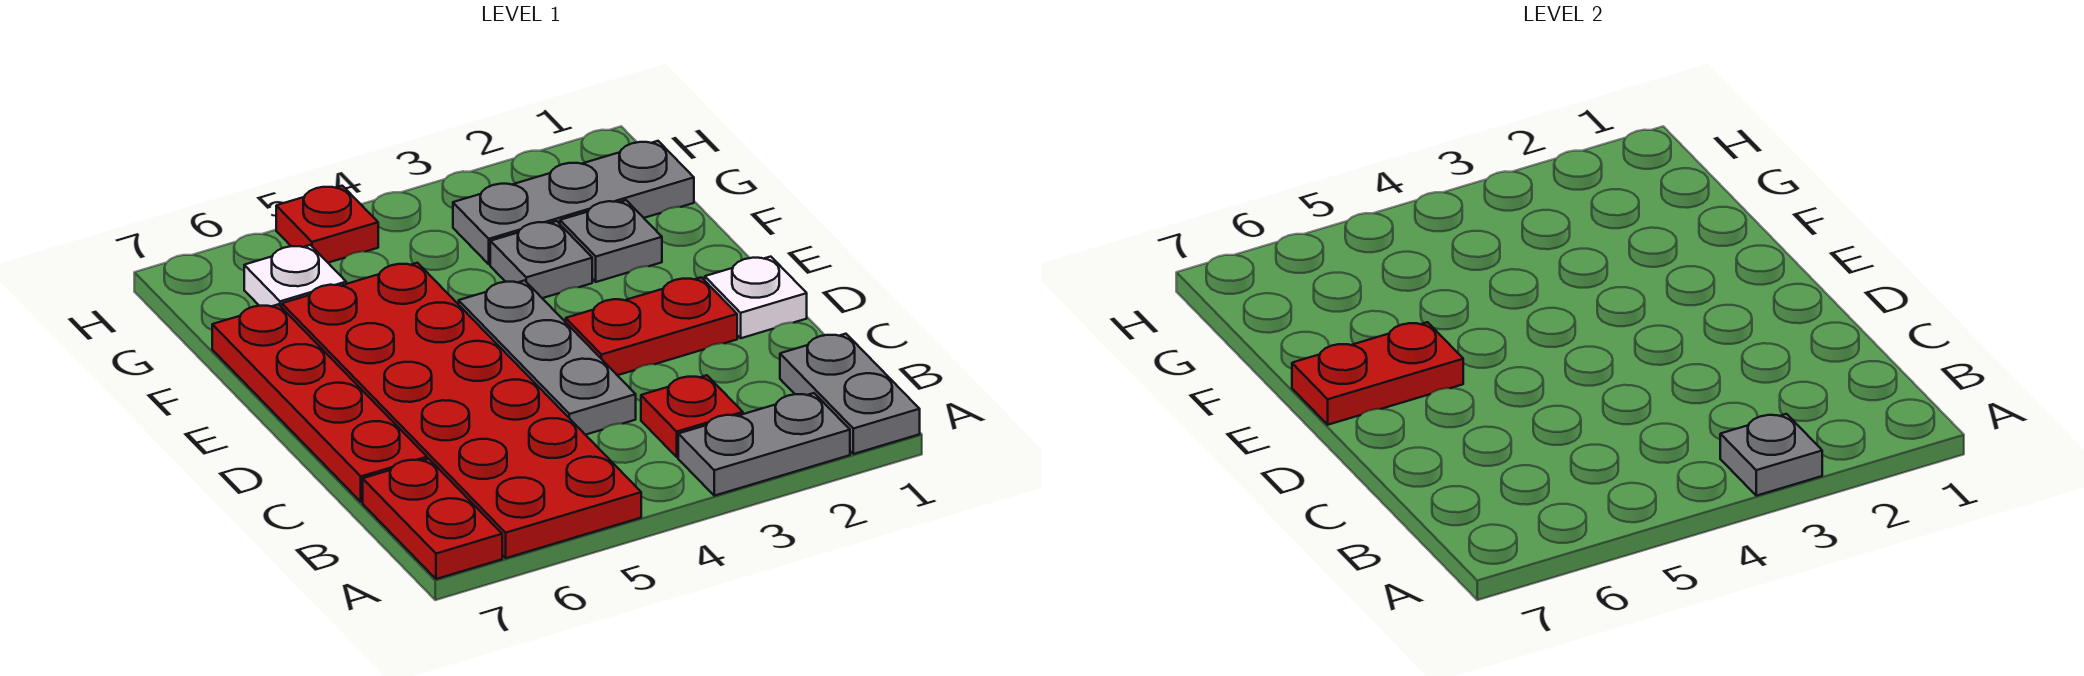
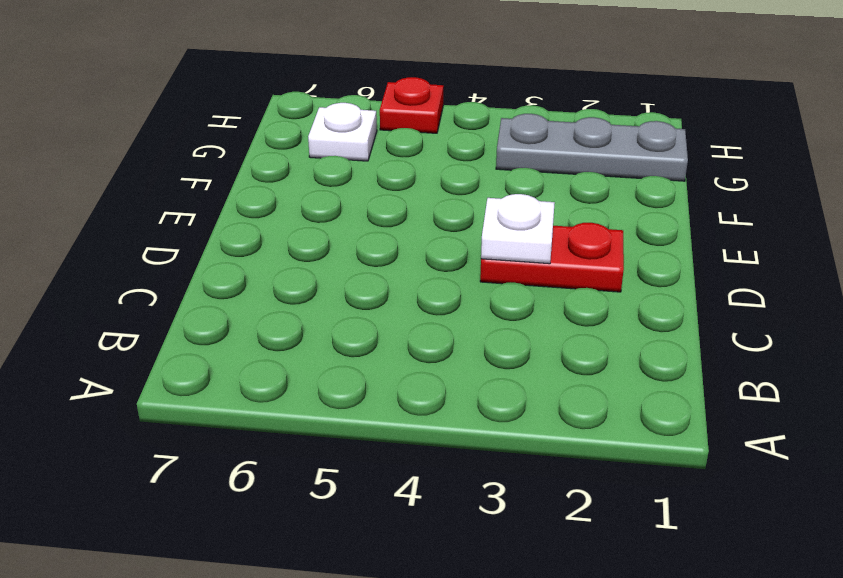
white 1x1 plate [481,194,555,264] -> white 1x1 plate moved to [705,257,807,338]
none -> grey 1x2 plate [780,334,920,454]
none -> grey 1x2 plate [678,393,850,496]
none -> red 2x6 plate [282,263,641,558]

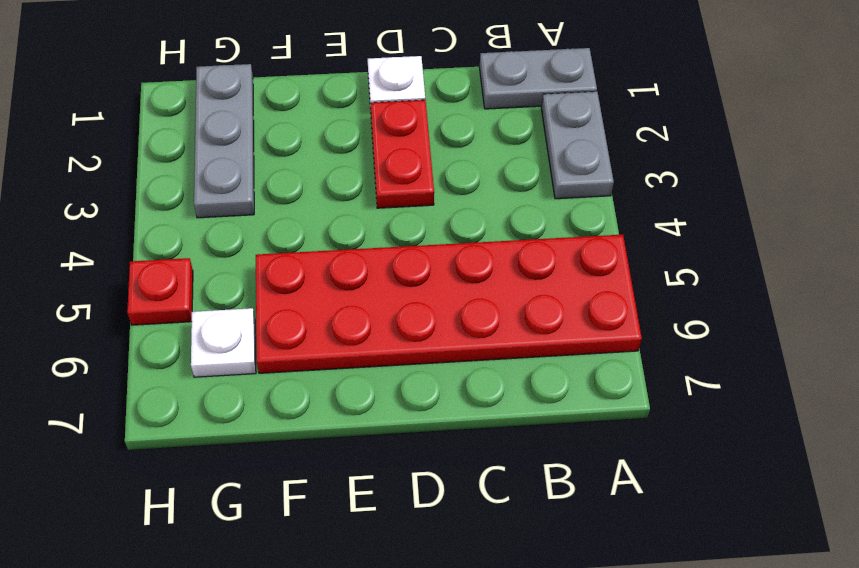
none -> red 1x2 plate [363,459,502,579]
none -> red 1x1 plate [641,375,743,457]
none -> grey 1x3 plate [459,280,636,435]

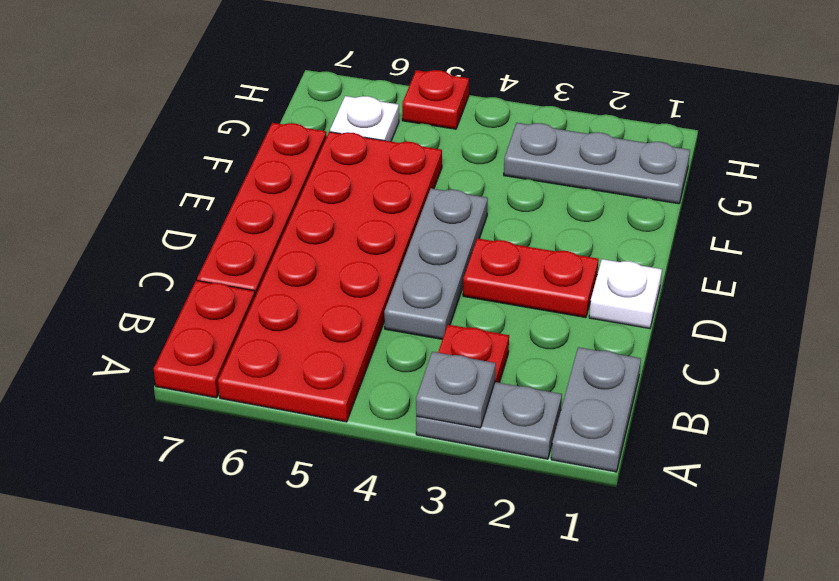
none -> grey 1x1 plate [560,200,662,282]
none -> grey 1x1 plate [490,221,592,298]
none -> red 1x2 plate [1292,322,1463,425]

